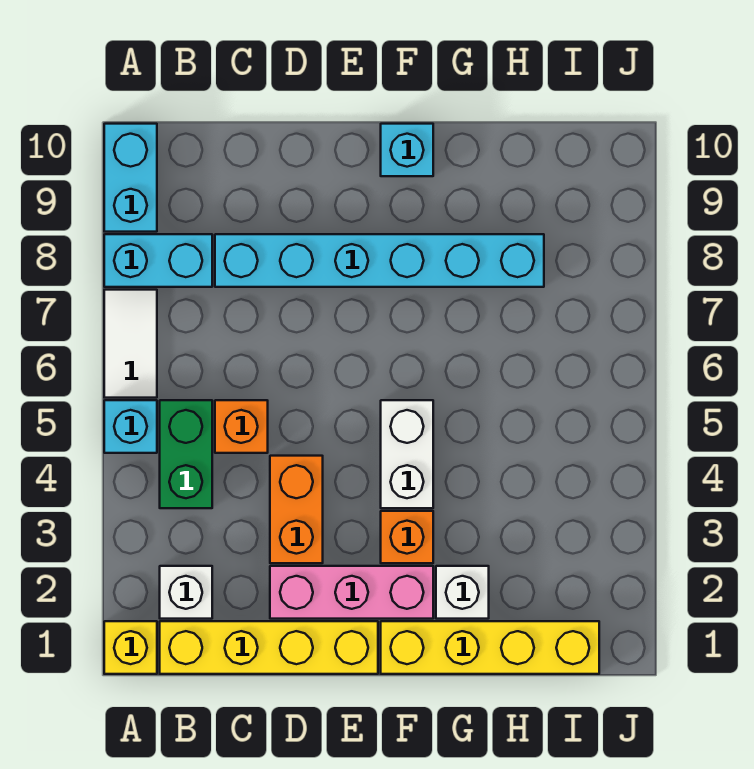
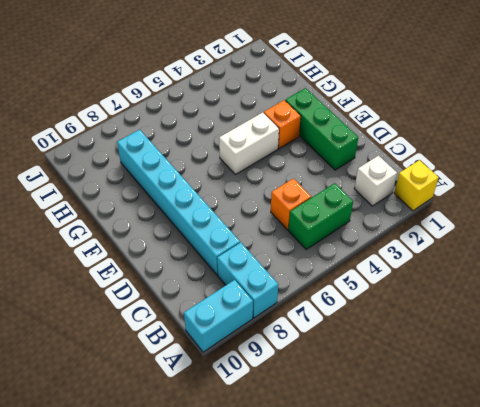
green 1x3 brick [285,88,358,170] -> pink 1x3 brick [270,566,433,619]
none -> cyan 1x1 brick [104,400,157,453]
none -> white 1x2 tile [104,290,157,398]
none -> yellow 1x4 brick [160,621,378,674]

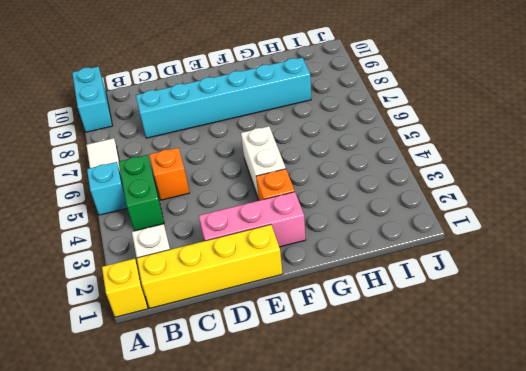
none -> cyan 1x2 brick [104,234,212,287]
none -> orange 1x2 brick [270,456,323,563]
none -> yellow 1x4 brick [381,621,599,674]

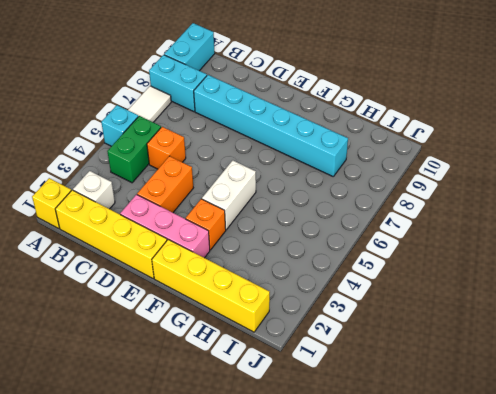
none -> cyan 1x1 brick [381,124,433,176]
none -> white 1x1 brick [436,566,489,619]

